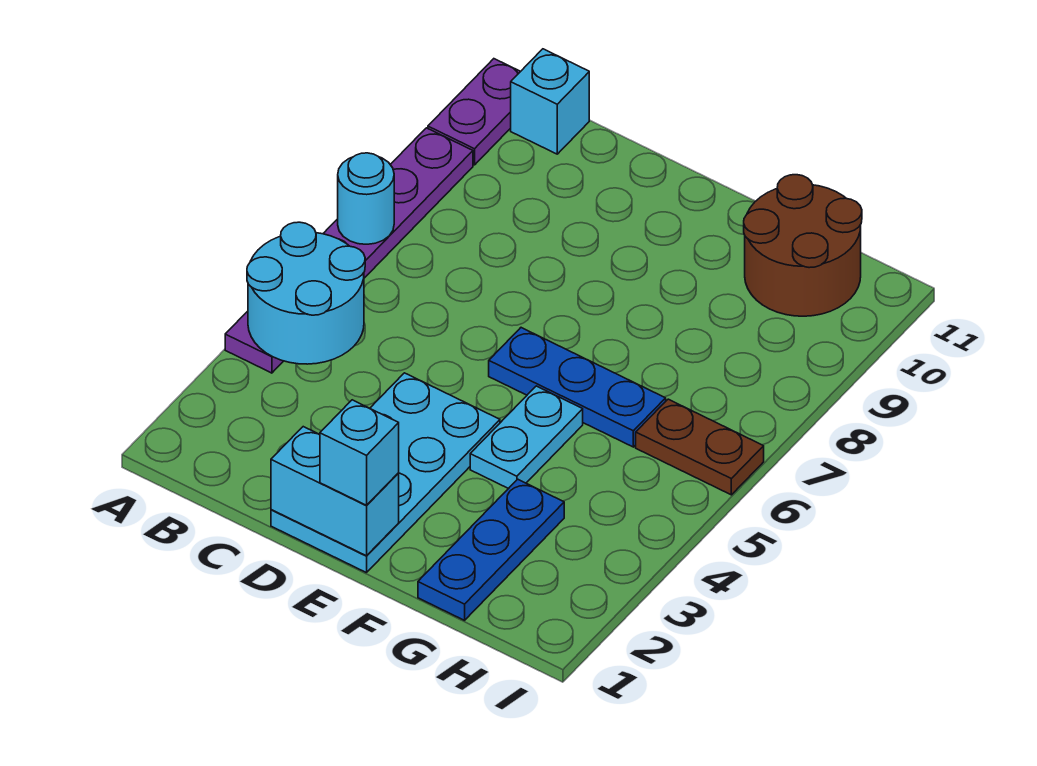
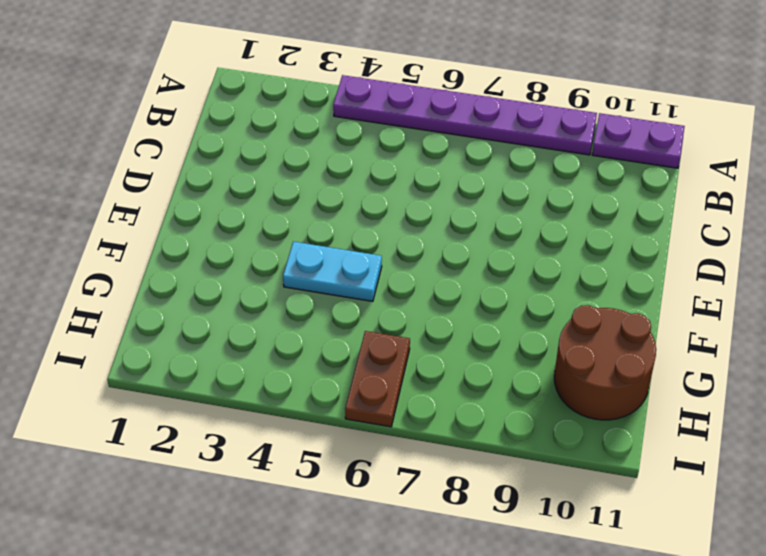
none -> cyan 1x1 brick [511,49,589,154]
none -> cyan 2x4 plate [271,373,500,573]
none -> blue 1x3 plate [489,328,666,447]

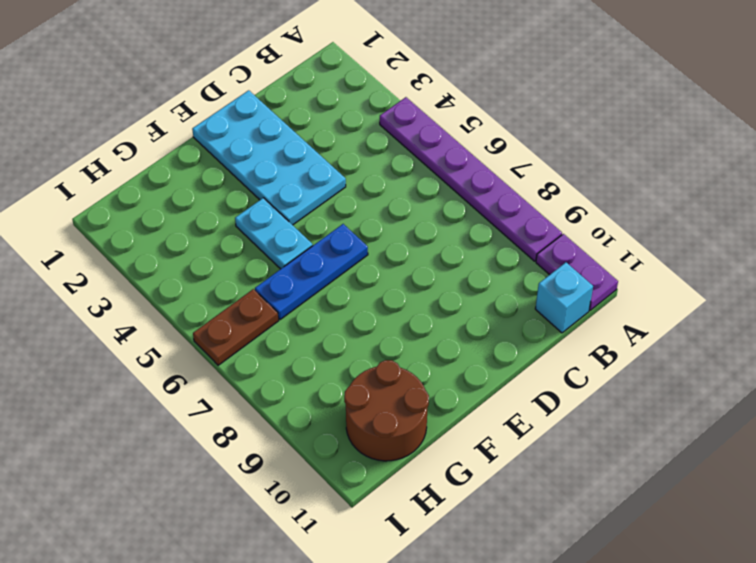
none -> blue 1x3 plate [418,479,564,620]
none -> cyan 2x2 round brick [247,222,365,364]
none -> cyan 1x1 round brick [338,153,394,244]

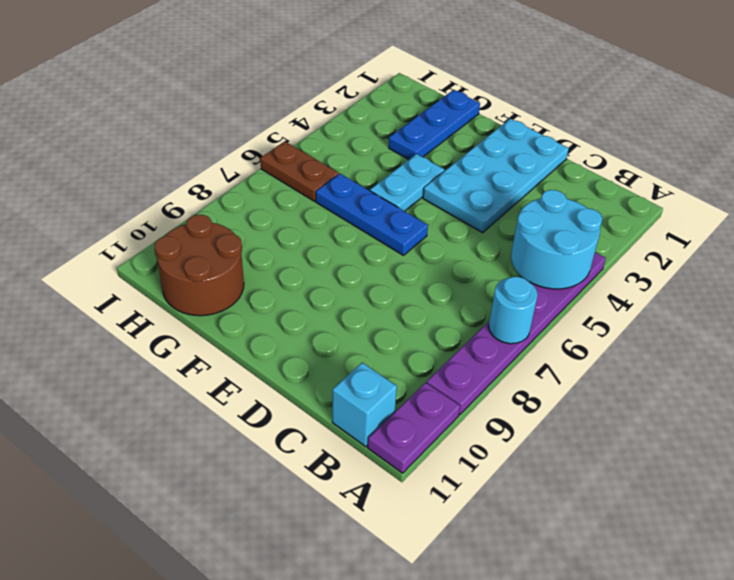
none -> cyan 1x2 brick [271,427,399,556]
none -> cyan 1x1 brick [320,400,399,505]

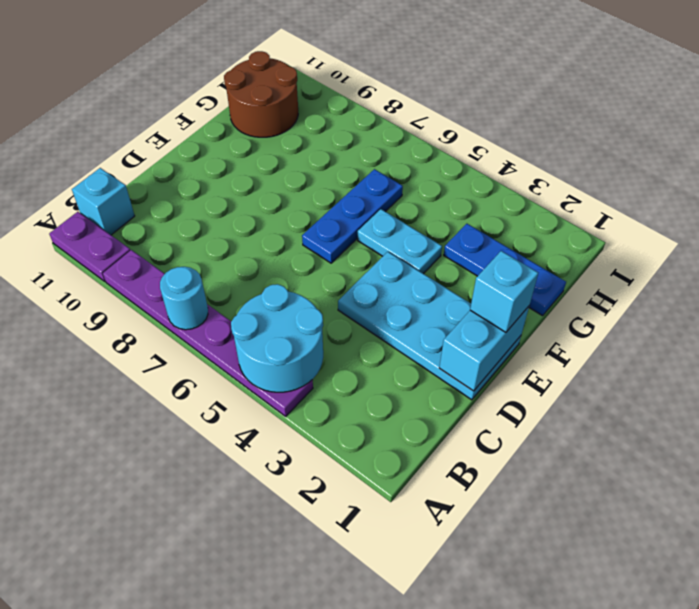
none -> brown 1x2 plate [636,399,764,495]

